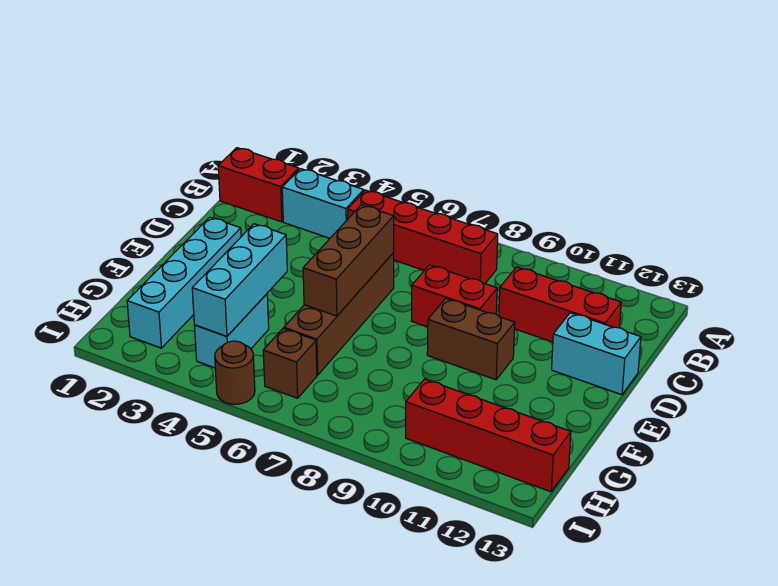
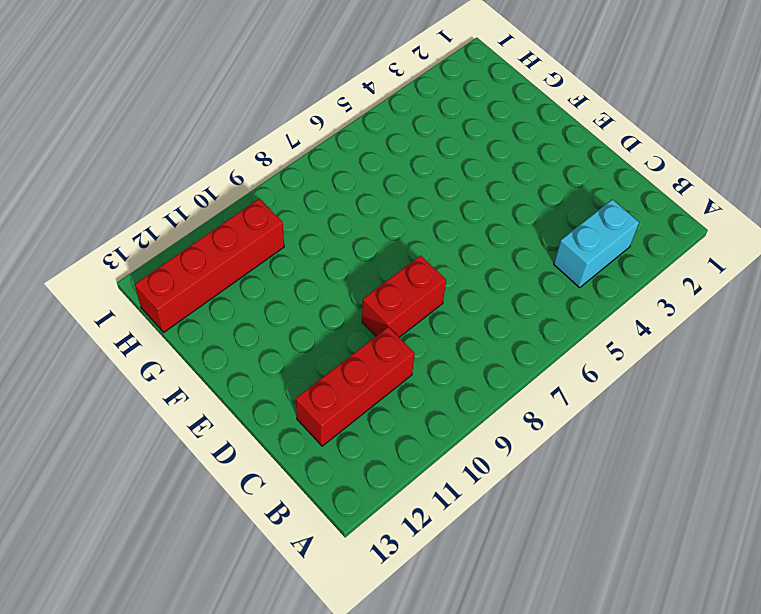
none -> red 1x2 brick [218,148,299,222]
none -> red 1x4 brick [348,190,498,284]
none -> brown 1x4 brick [284,253,394,375]

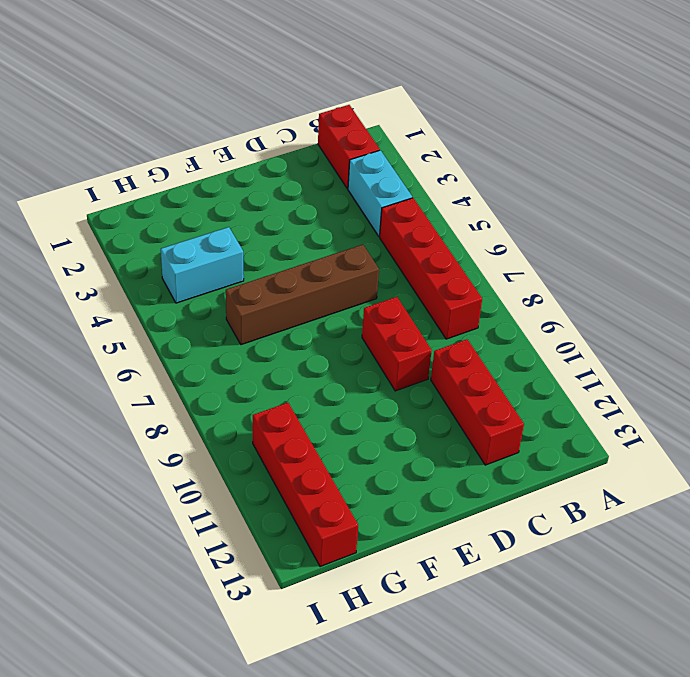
none -> cyan 1x2 brick [552,313,641,395]
none -> cyan 1x4 brick [127,217,241,348]
none -> brown 1x2 brick [427,299,515,380]

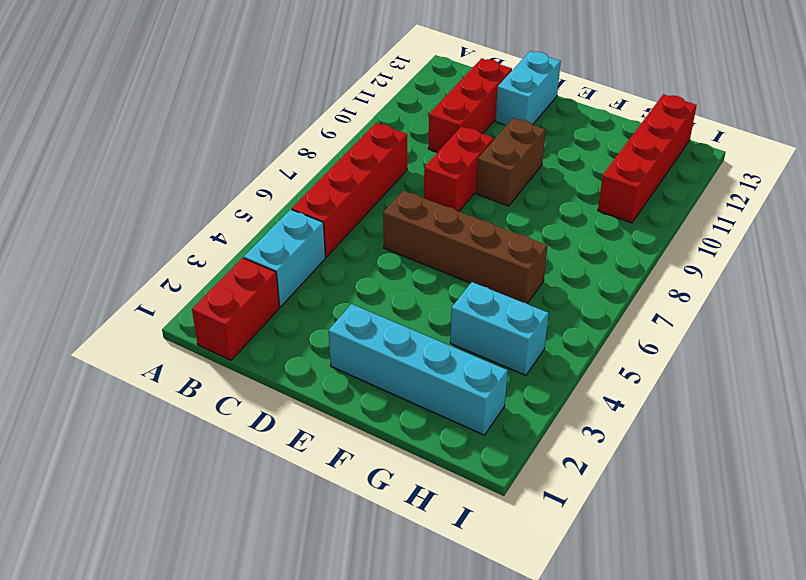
none -> brown 1x1 brick [263,329,317,398]
none -> brown 1x1 round brick [215,341,255,404]
none -> brown 1x3 brick [303,205,394,316]

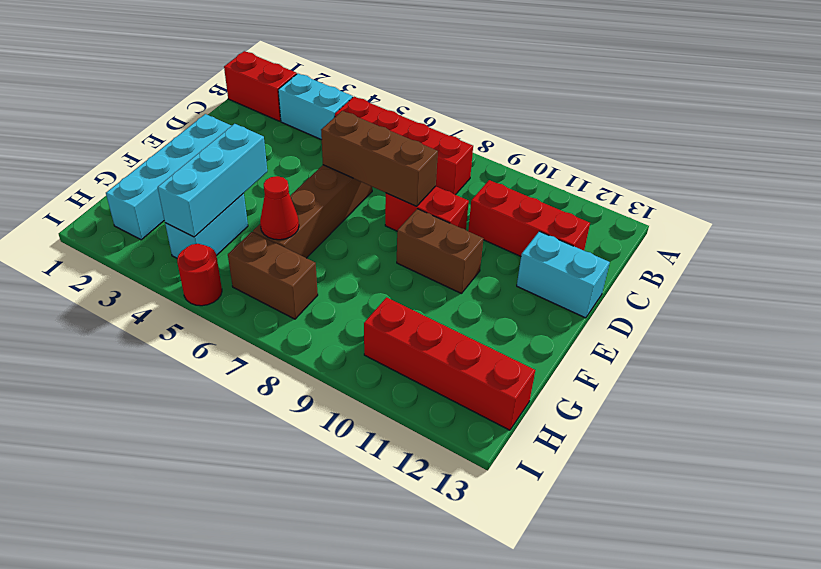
brown 1x3 brick [321,111,438,206] -> brown 1x3 brick turned to [303,205,394,316]
red 1x1 cone [260,176,299,240] -> none
brown 1x2 brick [228,232,318,319] -> brown 1x1 brick [263,329,317,398]
red 1x1 round brick [177,244,222,306] -> brown 1x1 round brick [215,341,255,404]

